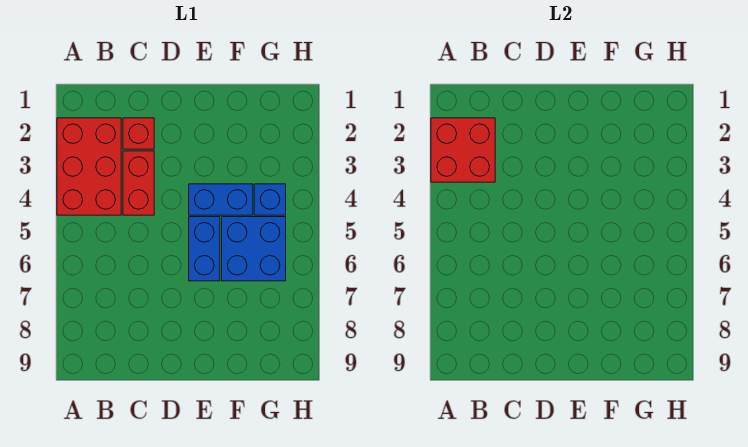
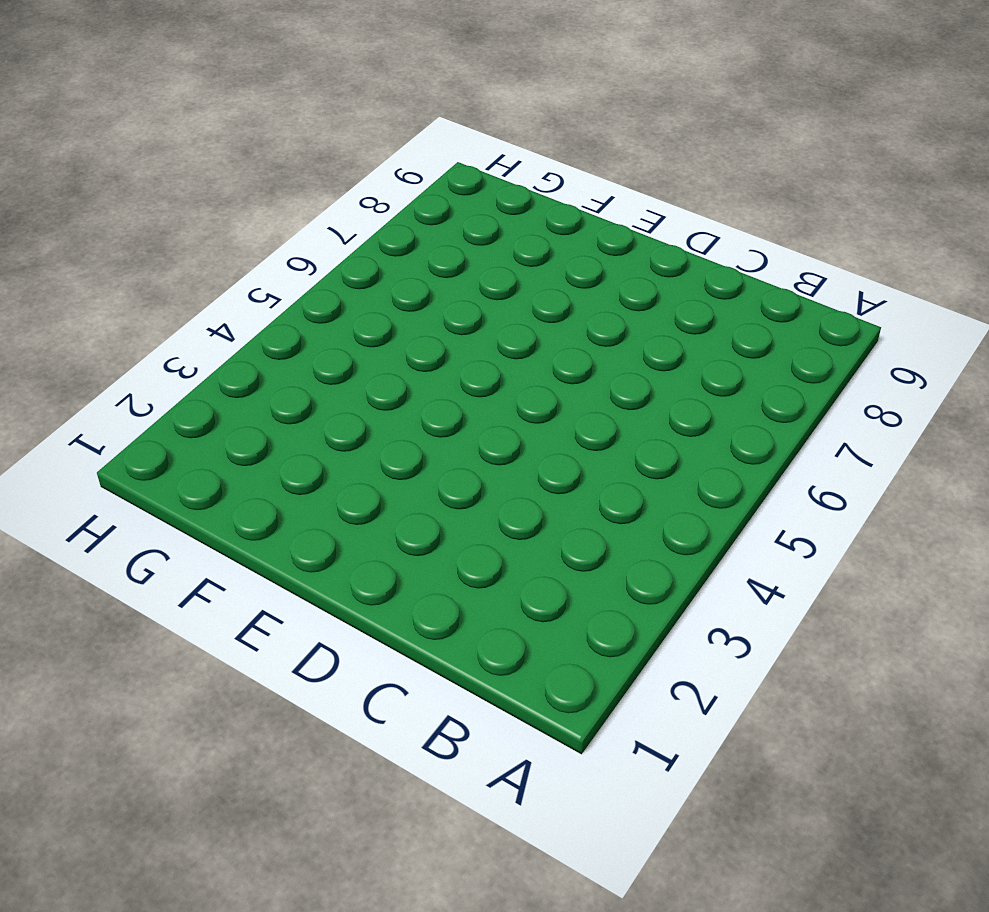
none -> red 2x3 brick [57,118,121,215]
none -> red 1x1 brick [123,118,154,149]

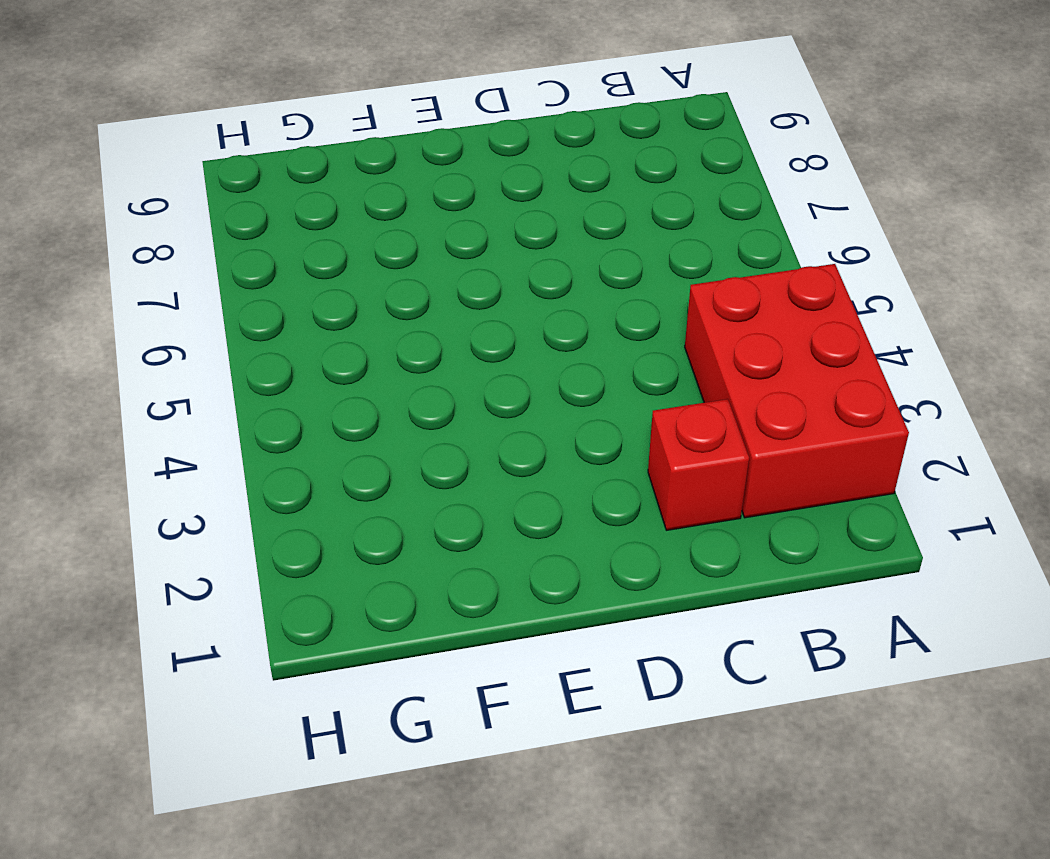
none -> red 1x2 brick [123,151,154,215]
none -> blue 1x2 brick [189,184,253,215]

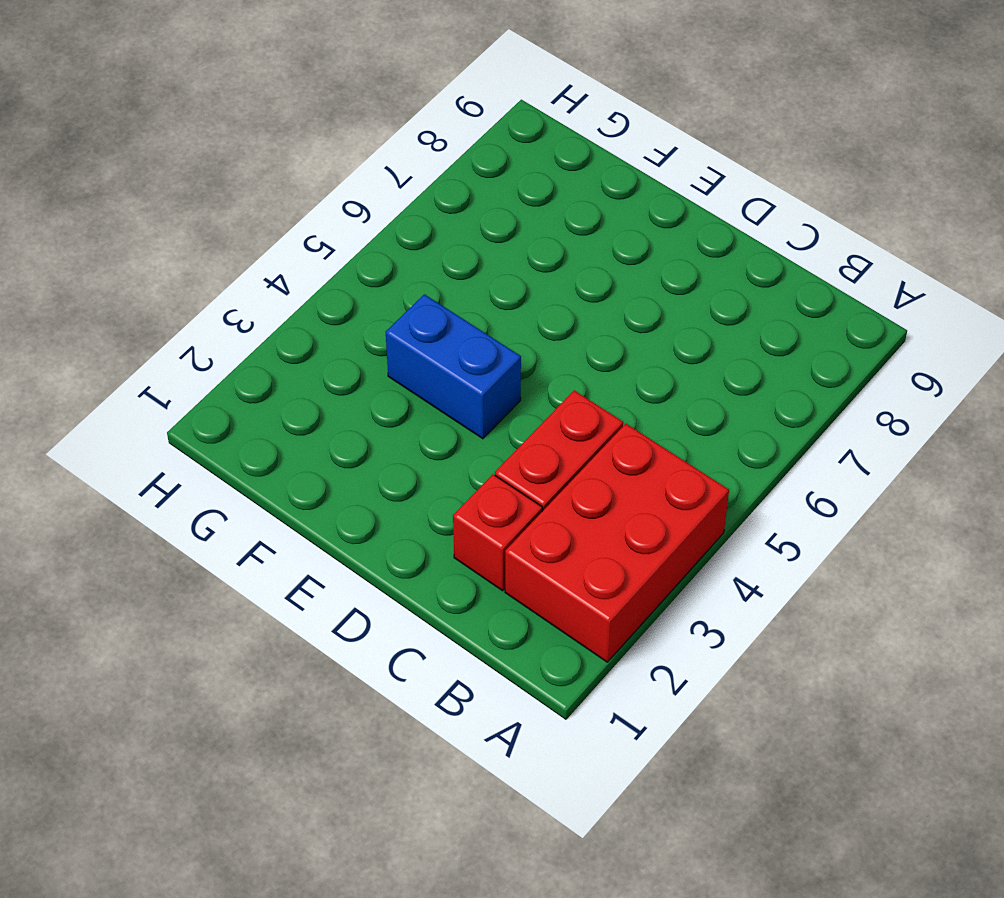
none -> blue 1x2 brick [189,217,220,281]
none -> blue 2x2 brick [222,217,286,281]

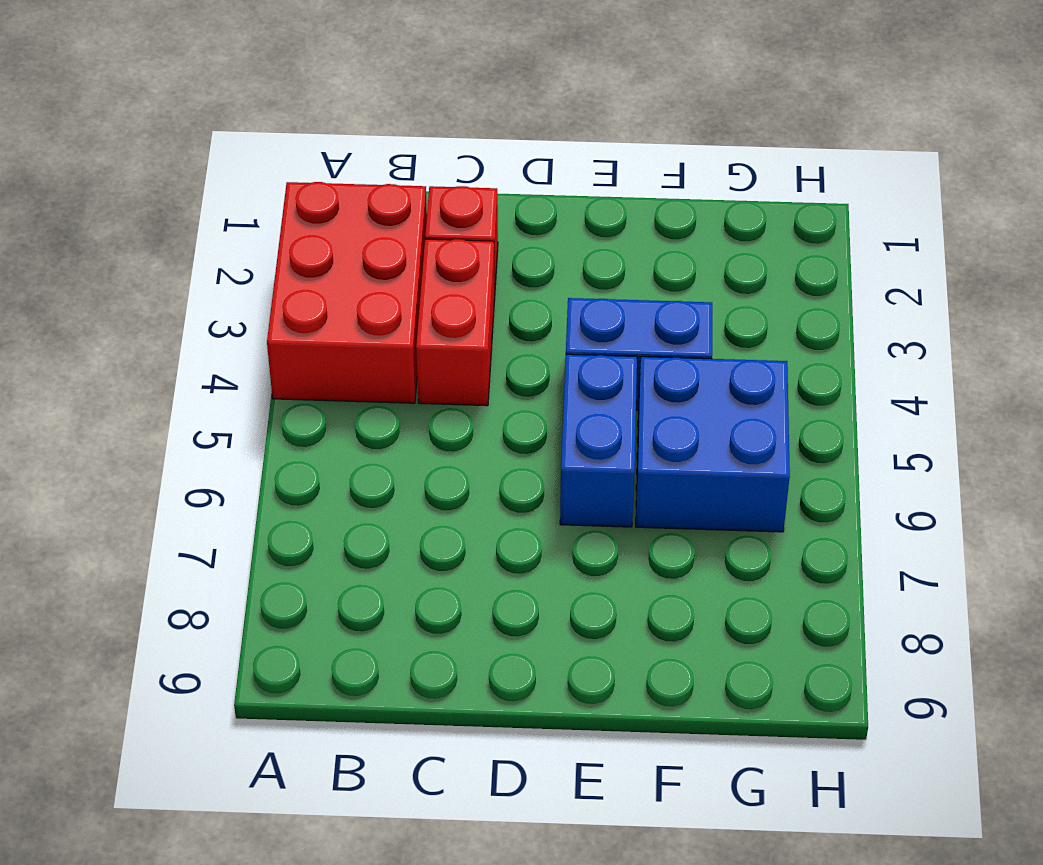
none -> blue 1x1 brick [254,184,286,215]
none -> red 2x2 brick [431,118,495,182]

